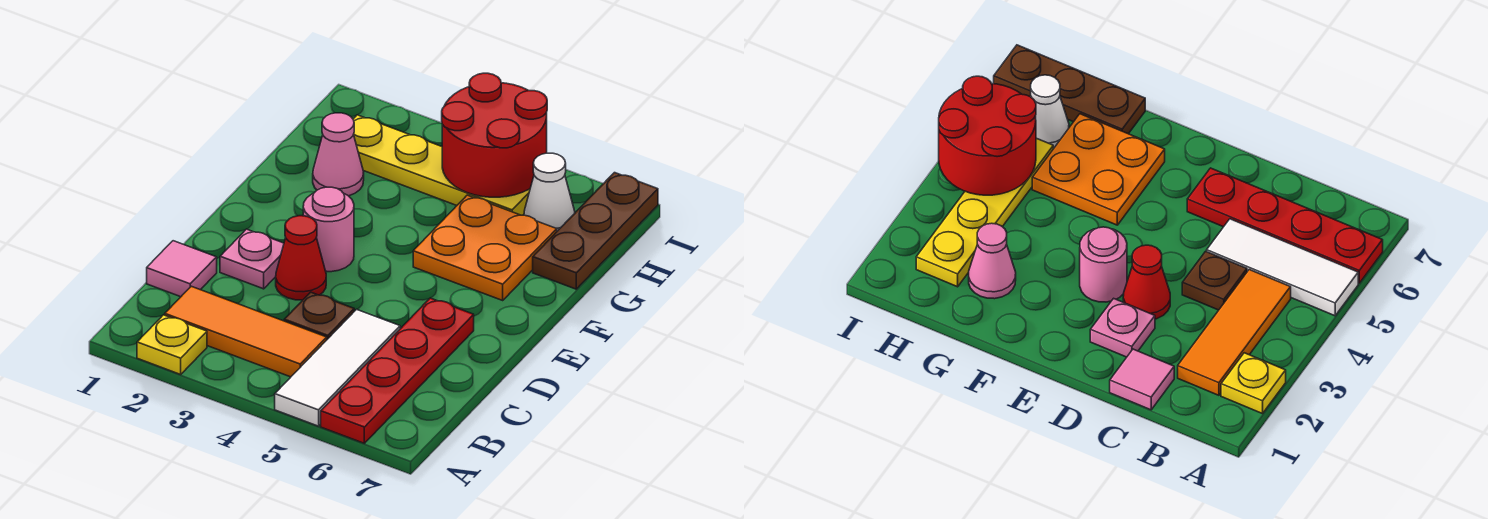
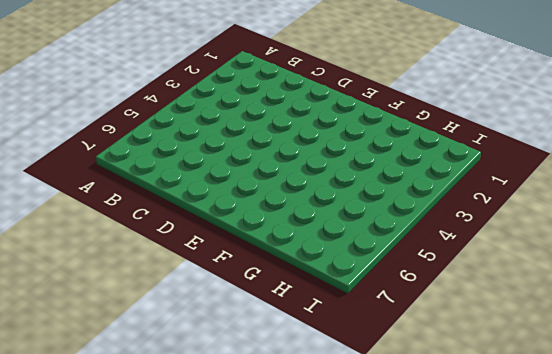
none -> yellow 1x1 plate [137,315,207,374]
none -> white 1x3 tile [275,309,400,426]
none -> red 1x4 plate [321,298,474,443]

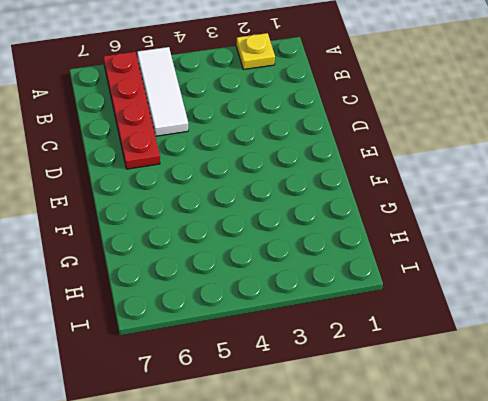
none -> orange 1x3 tile [165,286,327,377]
none -> pink 1x1 tile [147,241,217,297]
none -> brown 1x1 plate [284,292,354,339]

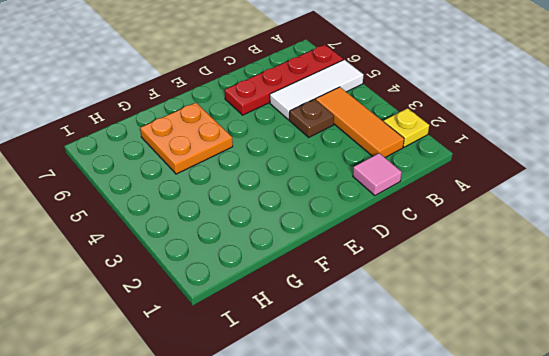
none -> pink 1x1 plate [220,229,284,289]
none -> red 1x1 cone [276,216,326,300]
none -> pink 1x1 round brick [303,187,354,272]

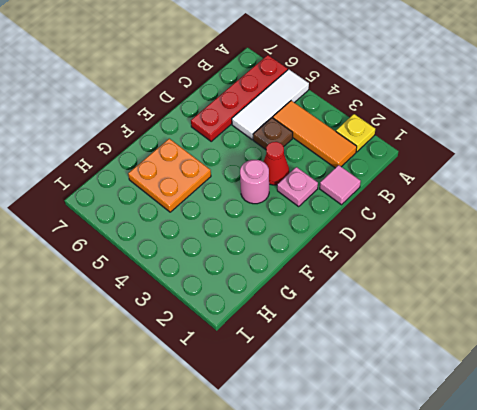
none -> pink 1x1 cone [313,113,364,196]
none -> brown 1x3 plate [533,173,658,289]
none -> yellow 1x4 plate [353,115,530,215]

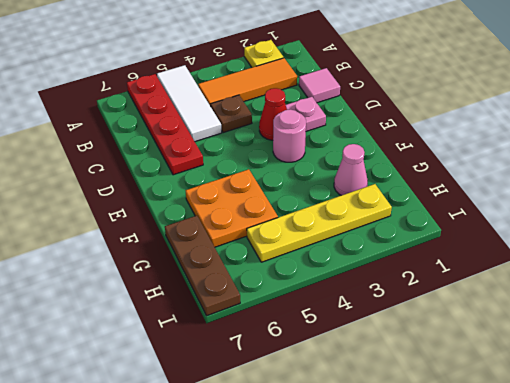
none -> white 1x1 cone [524,153,575,231]
none -> red 2x2 round brick [442,73,547,197]

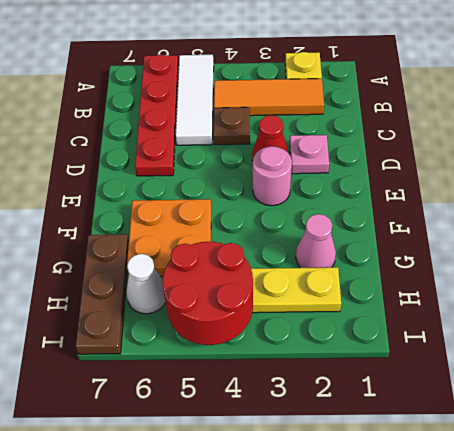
none -> pink 1x1 tile [147,241,217,297]

